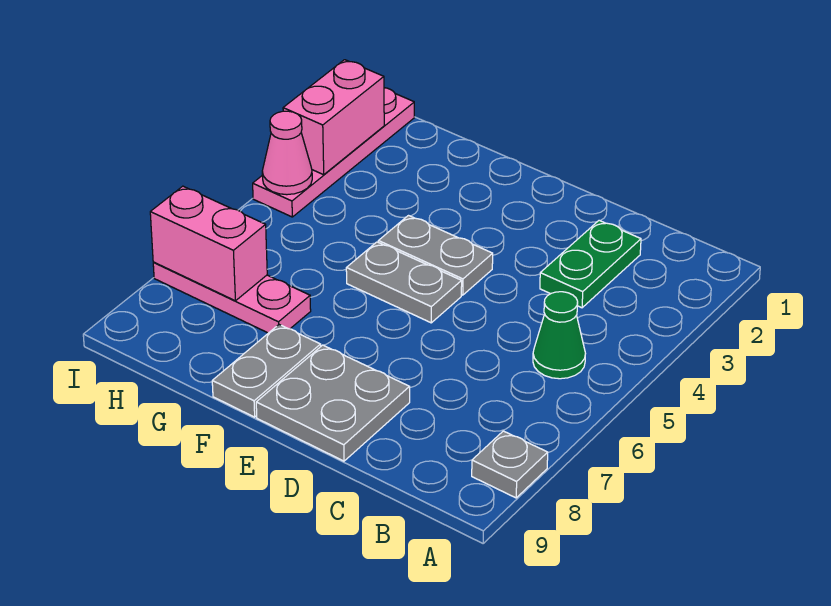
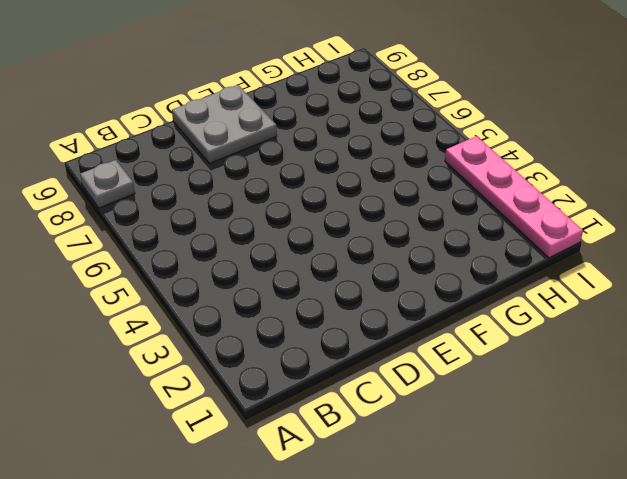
none -> green 1x1 cone [533,292,585,379]
none -> green 1x2 plate [540,221,641,308]
none -> grey 1x2 plate [378,216,493,295]

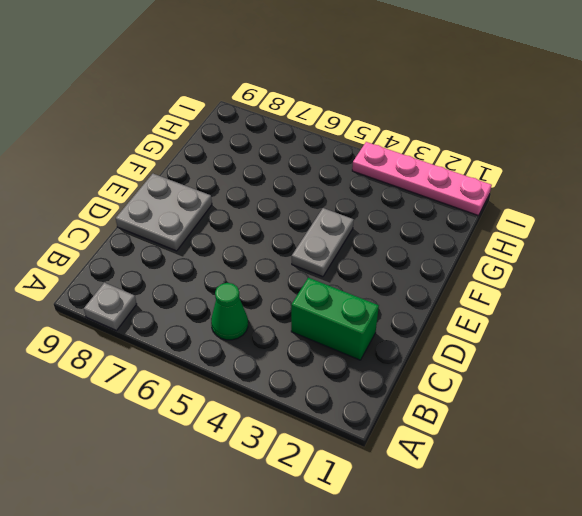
green 1x2 brick [291,278,379,360] -> green 1x2 plate [540,221,641,308]
none -> grey 1x2 plate [346,242,462,323]
none -> grey 1x2 plate [212,325,321,417]
none -> pink 1x3 plate [153,262,311,333]

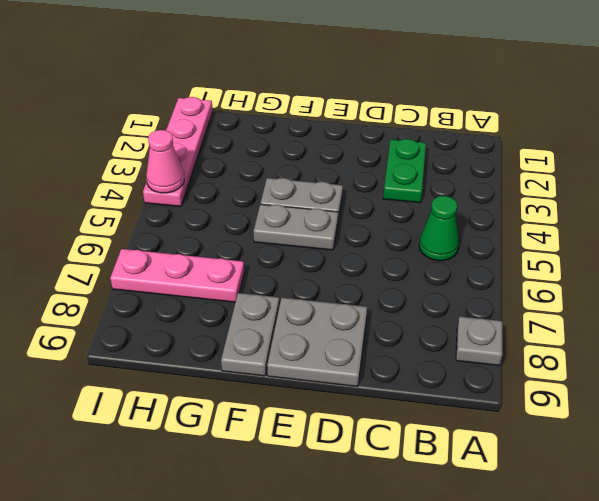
none -> pink 1x2 brick [150,186,267,301]
none -> pink 1x2 brick [283,60,384,175]

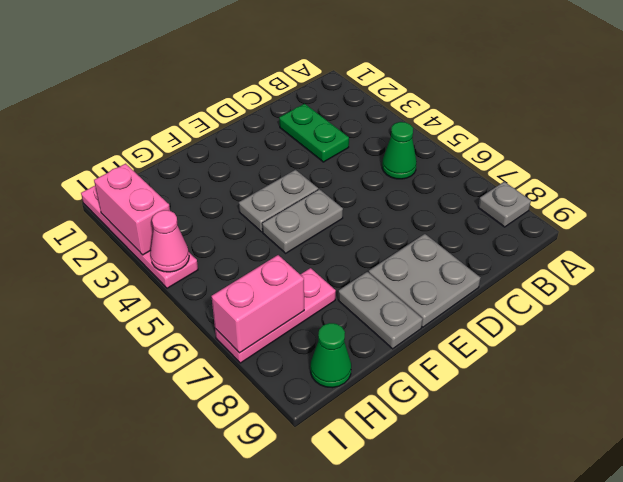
green 1x1 cone [310,323,351,388] -> none

